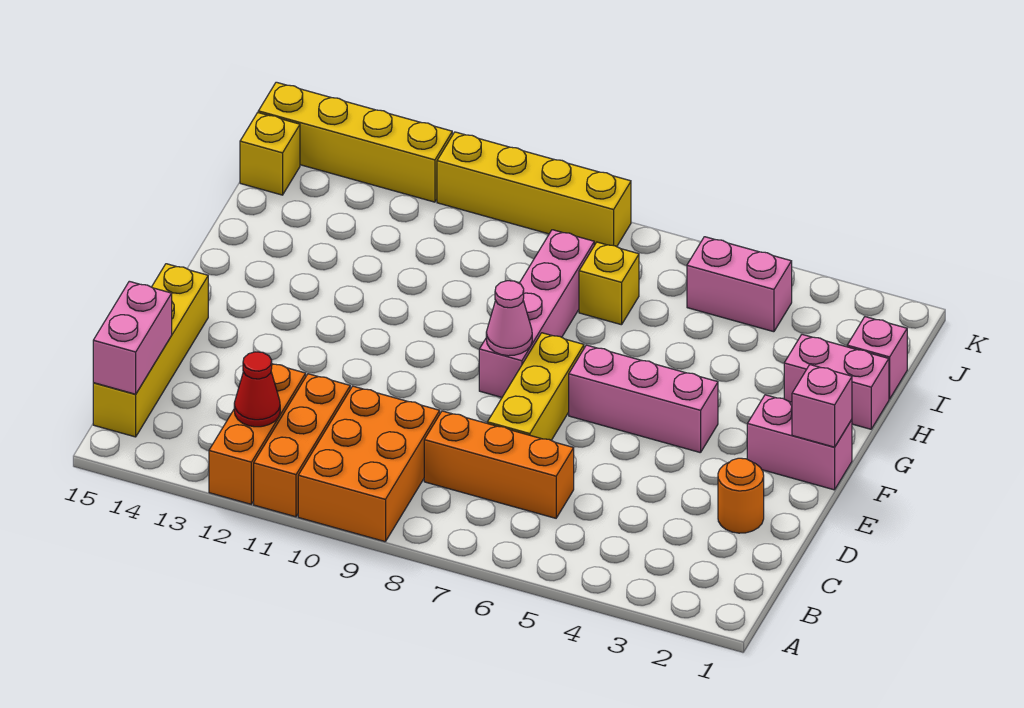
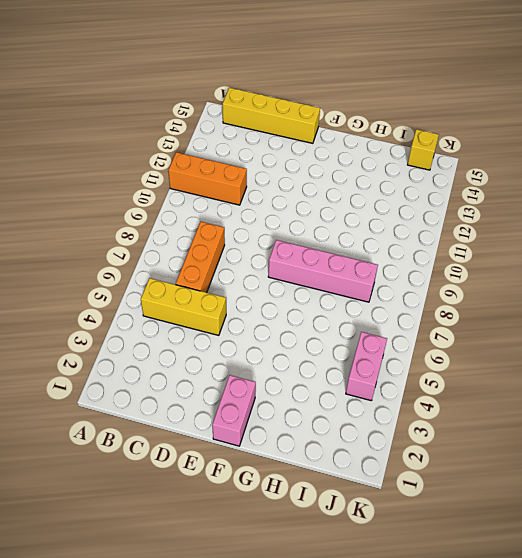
yellow 1x3 brick [141,278,226,335] -> yellow 1x3 brick moved to [487,333,584,440]
none -> orange 2x3 brick [298,386,440,542]
none -> orange 1x3 brick [209,364,306,504]
none -> orange 1x1 round brick [718,458,764,533]

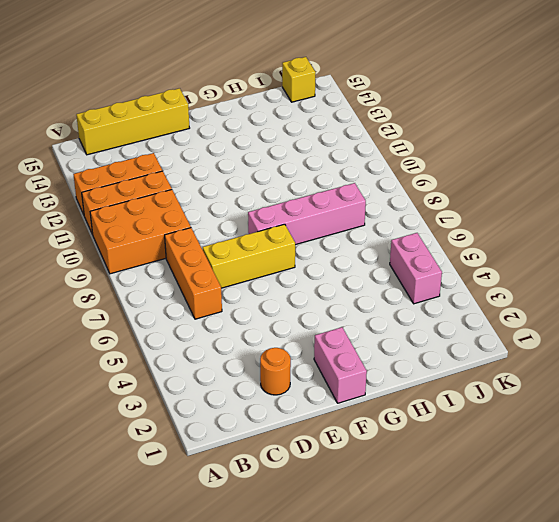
none -> pink 1x3 brick [569,345,718,453]
none -> pink 1x2 brick [784,334,889,429]
none -> pink 1x1 brick [847,317,907,399]

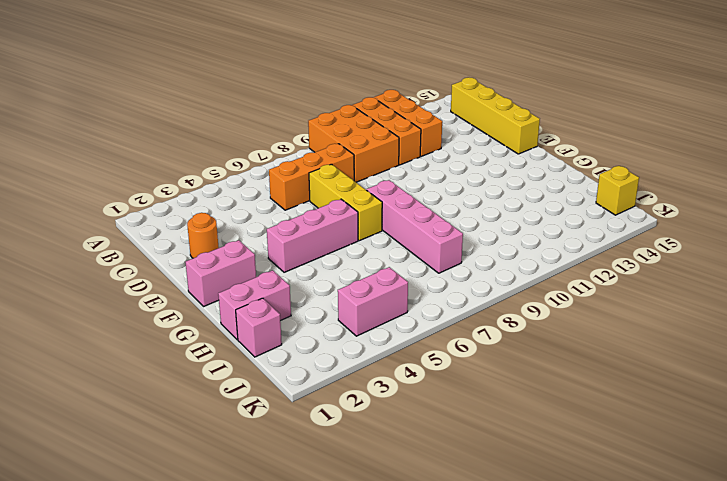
none -> yellow 1x1 brick [579,242,639,325]
none -> yellow 1x4 brick [437,132,631,247]
none -> yellow 1x4 brick [258,82,452,202]

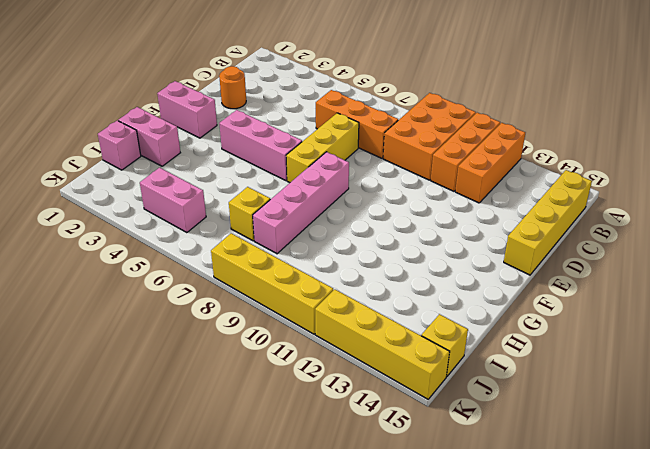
none -> red 1x1 cone [234,352,280,427]
none -> pink 1x2 brick [93,281,172,394]
none -> pink 1x1 brick [792,365,852,447]

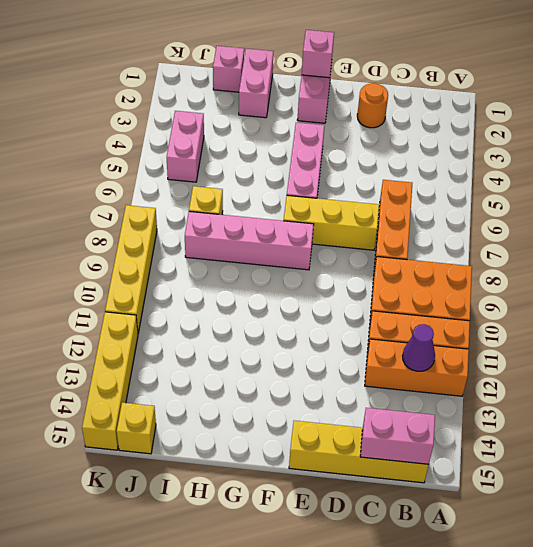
purple 1x1 cone [403,324,435,371] -> red 1x1 cone [234,352,280,427]
none -> pink 1x1 cone [486,281,532,356]

